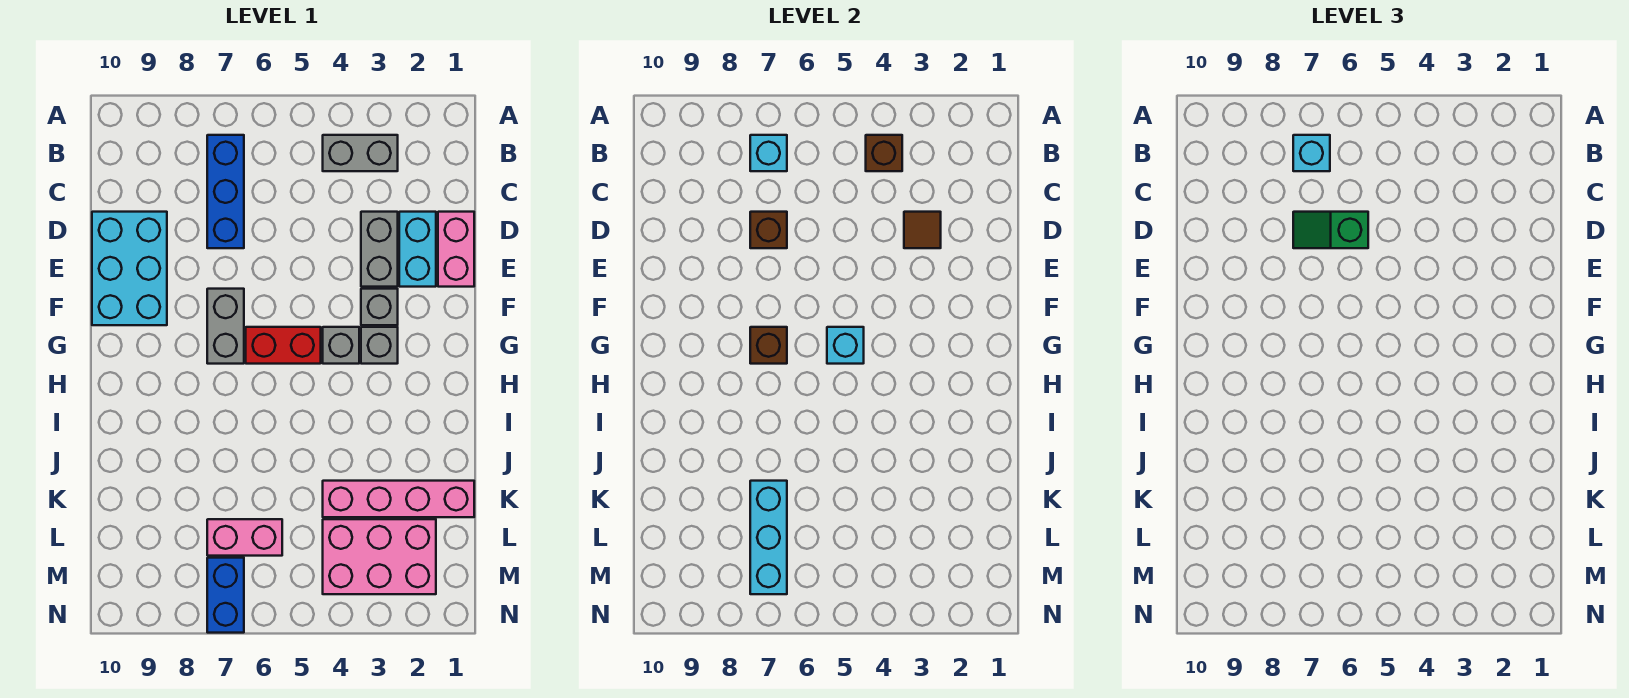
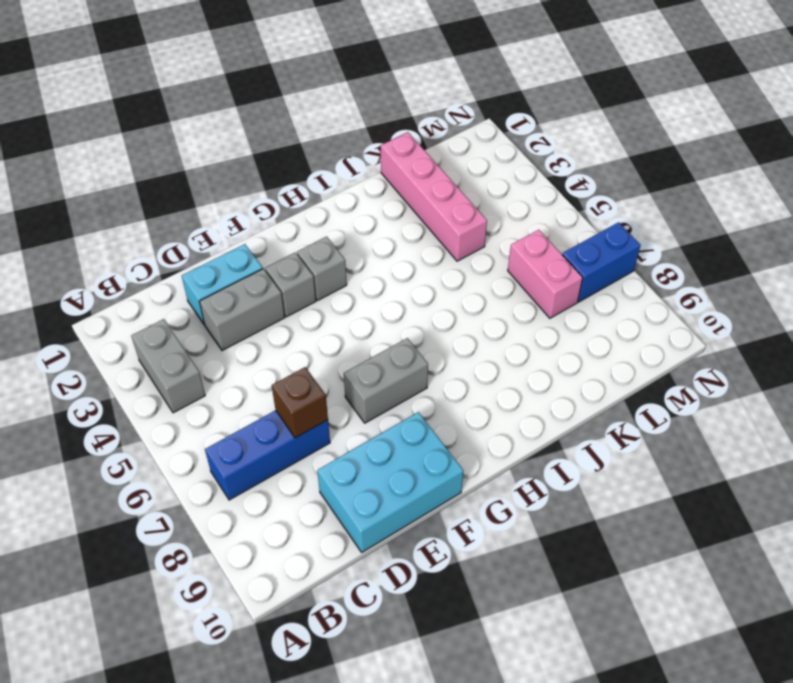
none -> pink 1x2 brick [438,212,474,287]
none -> grey 1x1 brick [323,327,359,364]
none -> red 1x2 brick [246,327,321,364]

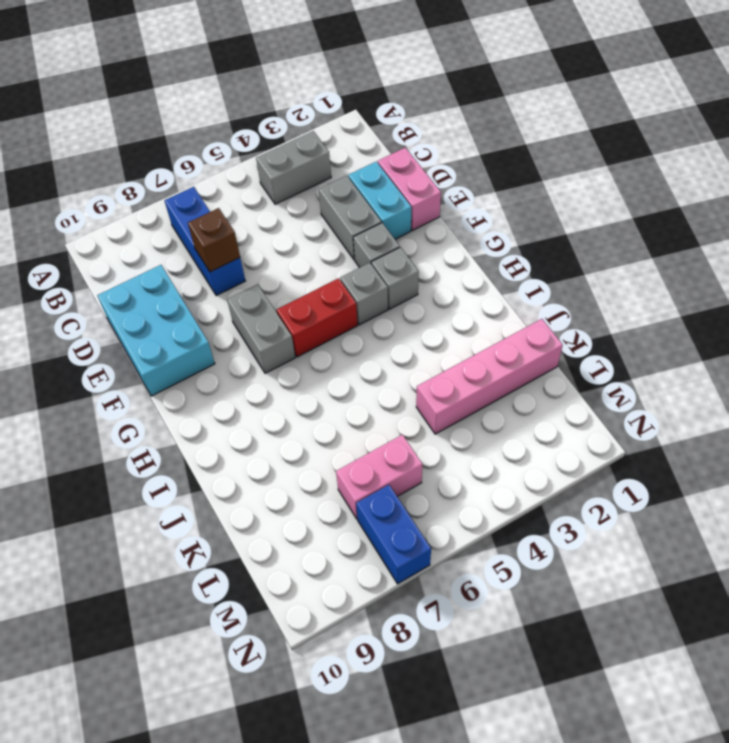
none -> pink 2x3 brick [323,519,436,594]
none -> brown 1x1 brick [866,135,902,171]
none -> cyan 1x1 brick [750,135,787,171]

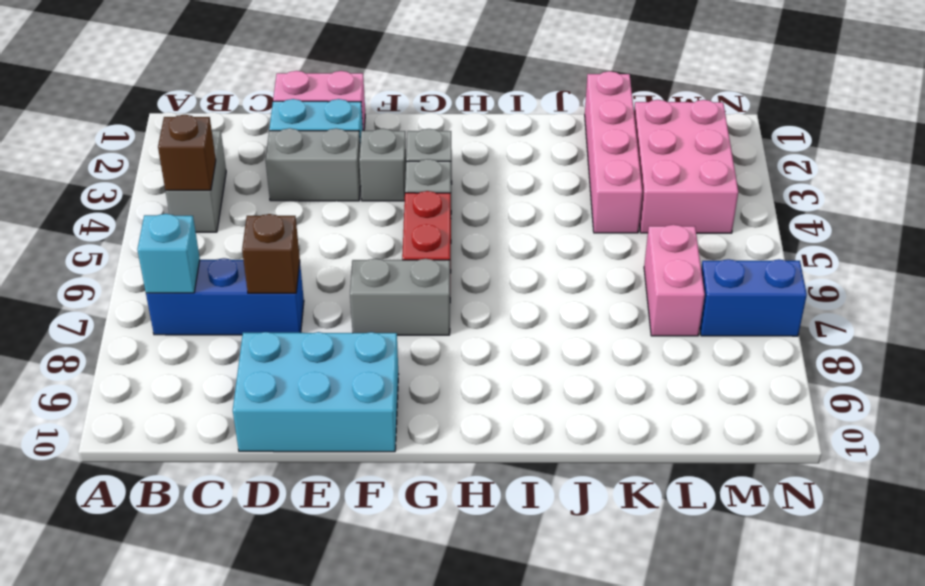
none -> brown 1x1 tile [904,212,941,248]
none -> cyan 1x1 brick [827,327,864,364]
none -> brown 1x1 brick [750,327,787,364]

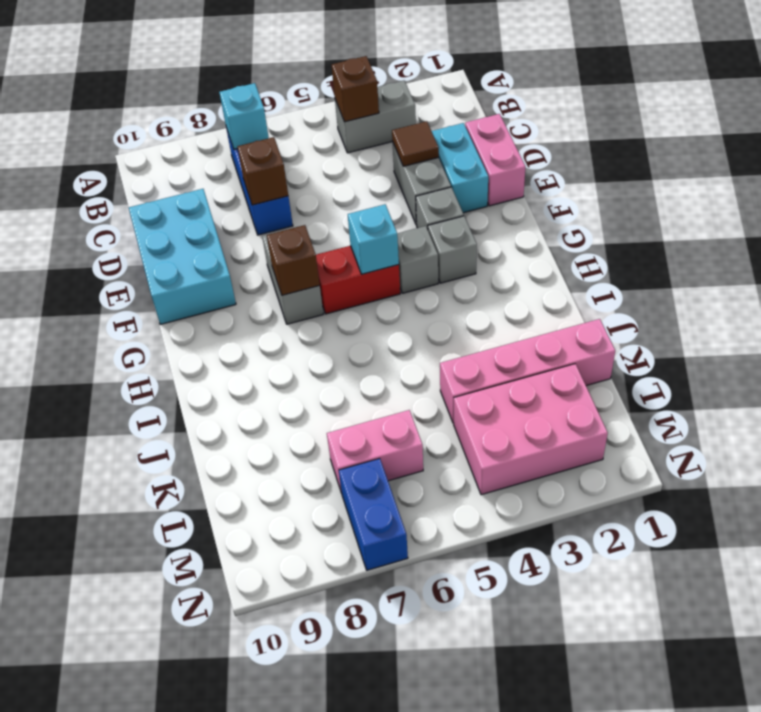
none -> cyan 1x3 brick [750,481,787,594]
none -> cyan 1x1 brick [1293,135,1330,171]
none -> green 1x2 slope [1293,212,1368,248]

